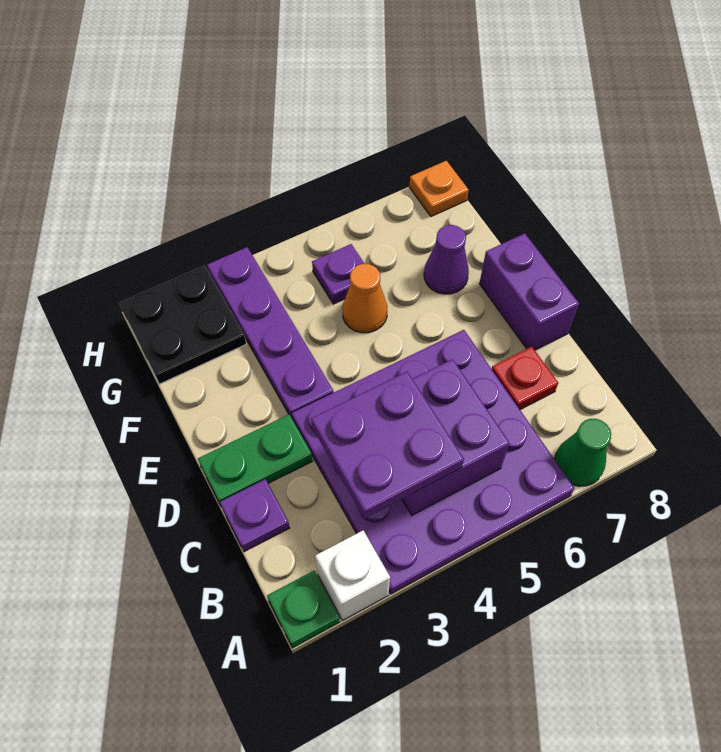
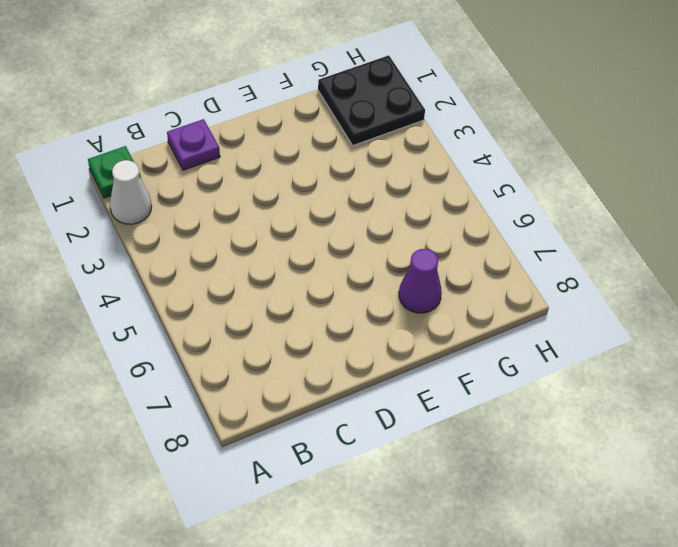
white 1x1 cone [110,160,151,224] -> white 1x1 brick [315,530,390,621]
none -> purple 4x4 plate [292,330,575,594]
none -> green 1x1 cone [555,419,611,486]
none -> red 1x1 plate [492,347,558,410]

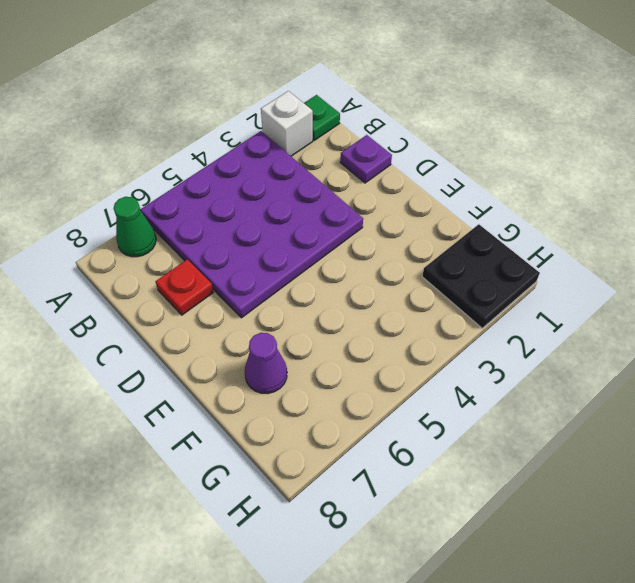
none -> green 1x2 plate [198,415,312,504]
none -> purple 1x2 brick [479,233,579,350]
none -> purple 1x4 plate [207,247,334,418]

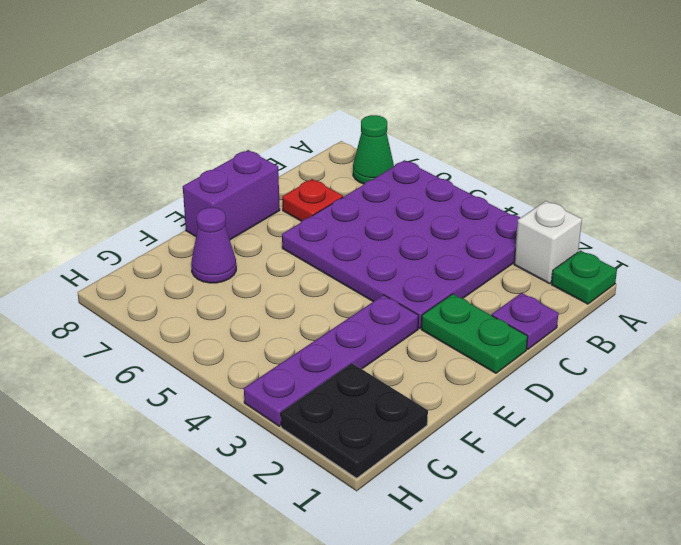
none -> orange 1x1 cone [342,264,387,333]
none -> purple 1x1 plate [312,244,364,304]
none -> orange 1x1 plate [410,161,468,216]

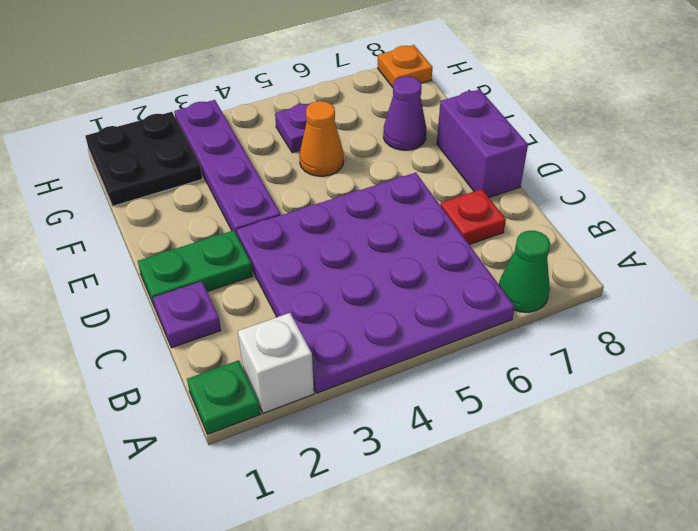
none -> purple 2x2 brick [402,359,510,515]
none -> purple 2x2 plate [311,372,464,518]

